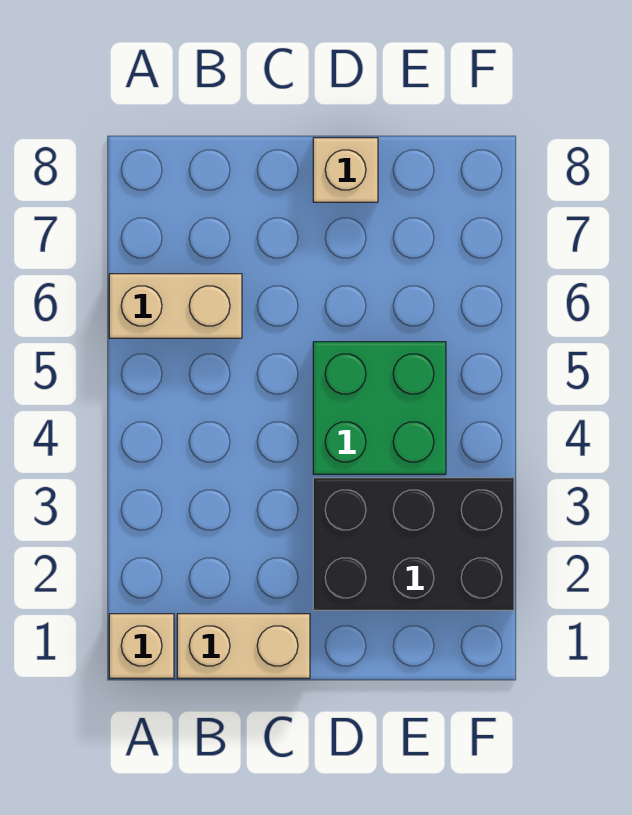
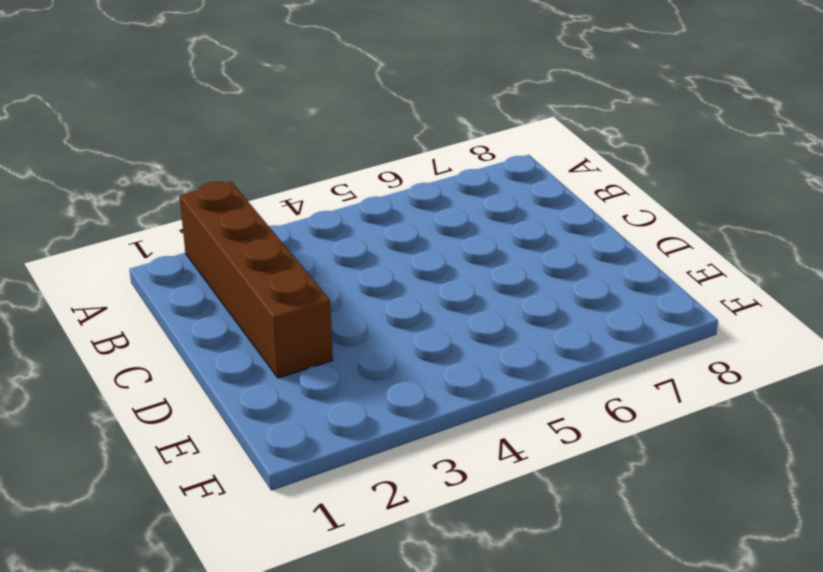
brown 1x4 brick [179,182,333,378] -> black 2x3 brick [313,478,514,610]
none -> tan 1x1 brick [109,614,174,678]
none -> tan 1x2 brick [109,274,242,338]

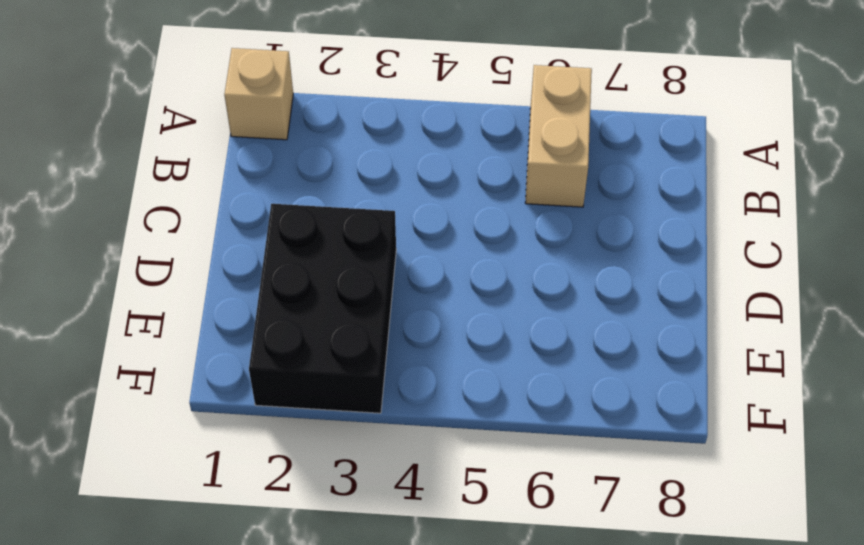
none -> tan 1x2 brick [177,614,310,678]
none -> green 2x2 brick [313,342,446,474]

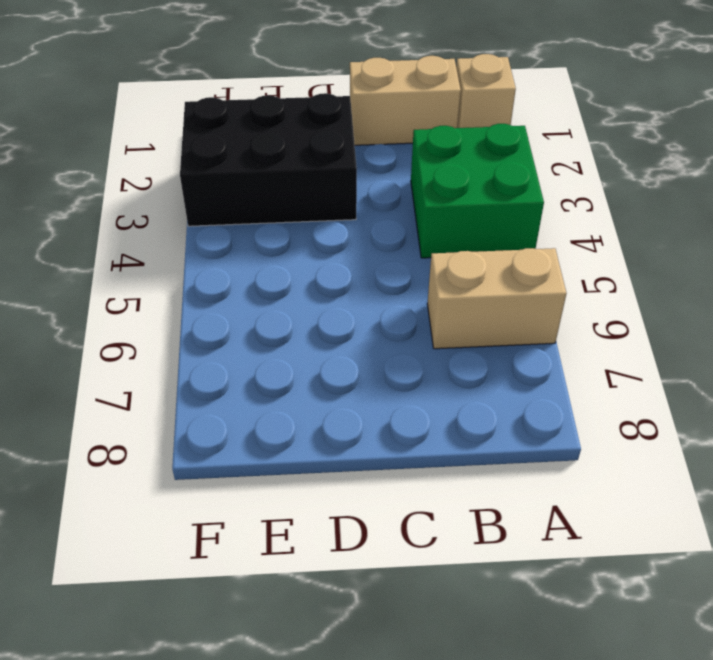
green 2x2 brick [411,124,544,258] -> green 2x2 brick moved to [313,342,446,474]
none -> tan 1x1 brick [313,138,378,202]

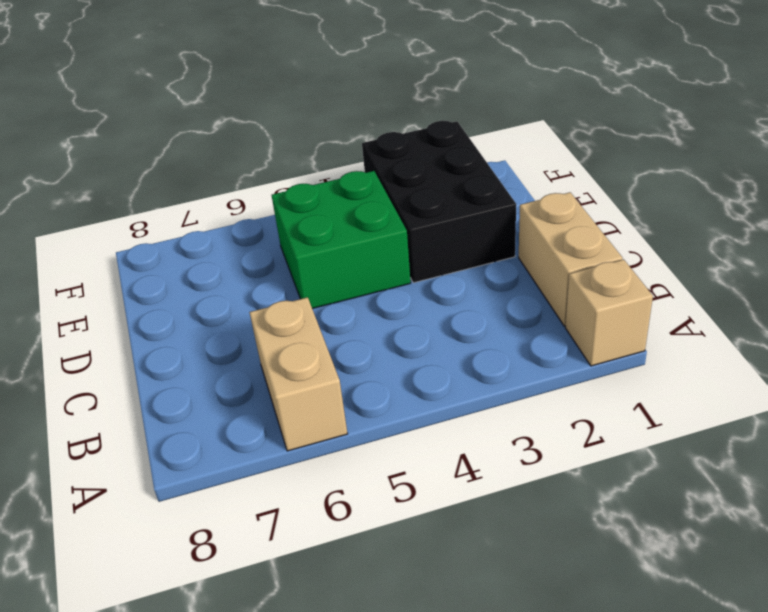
none -> tan 1x1 brick [313,138,378,202]

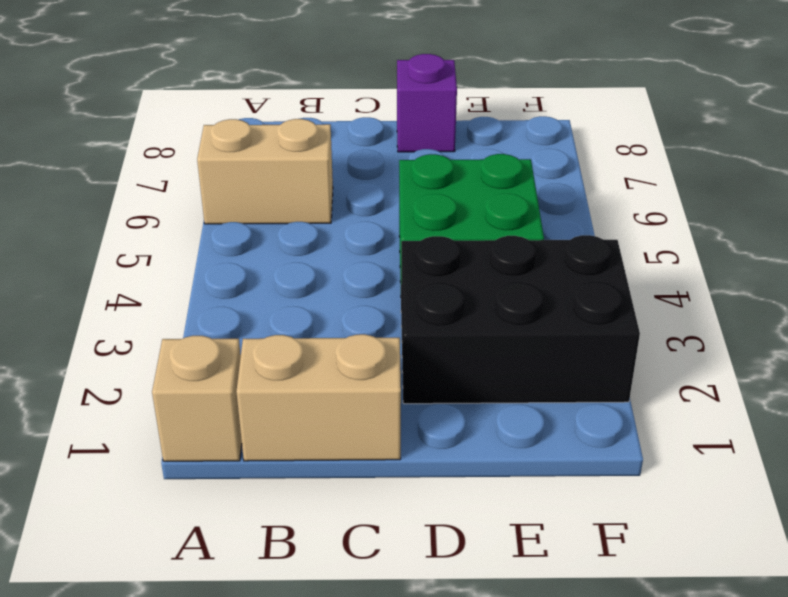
purple 1x1 brick [397,54,457,152] -> tan 1x1 brick [313,138,378,202]

